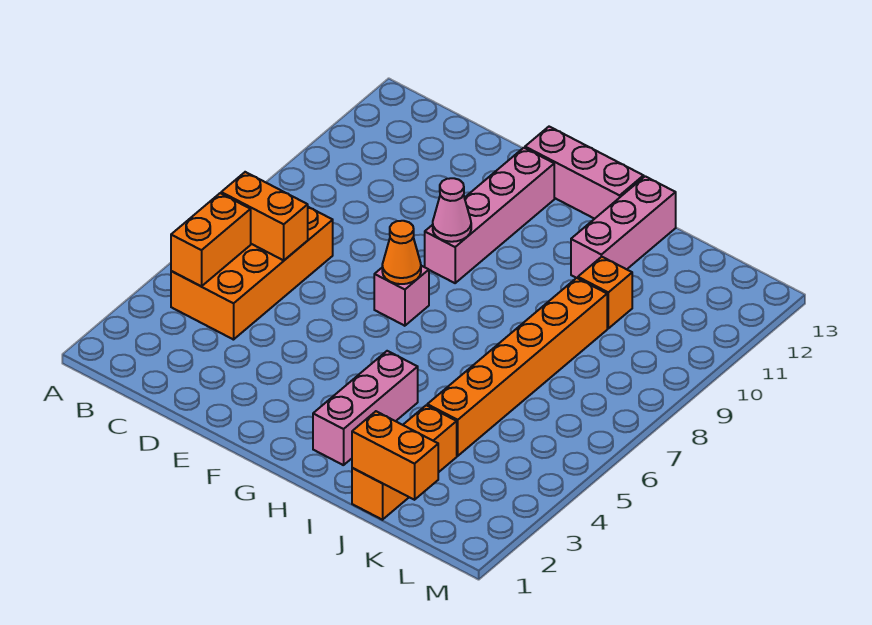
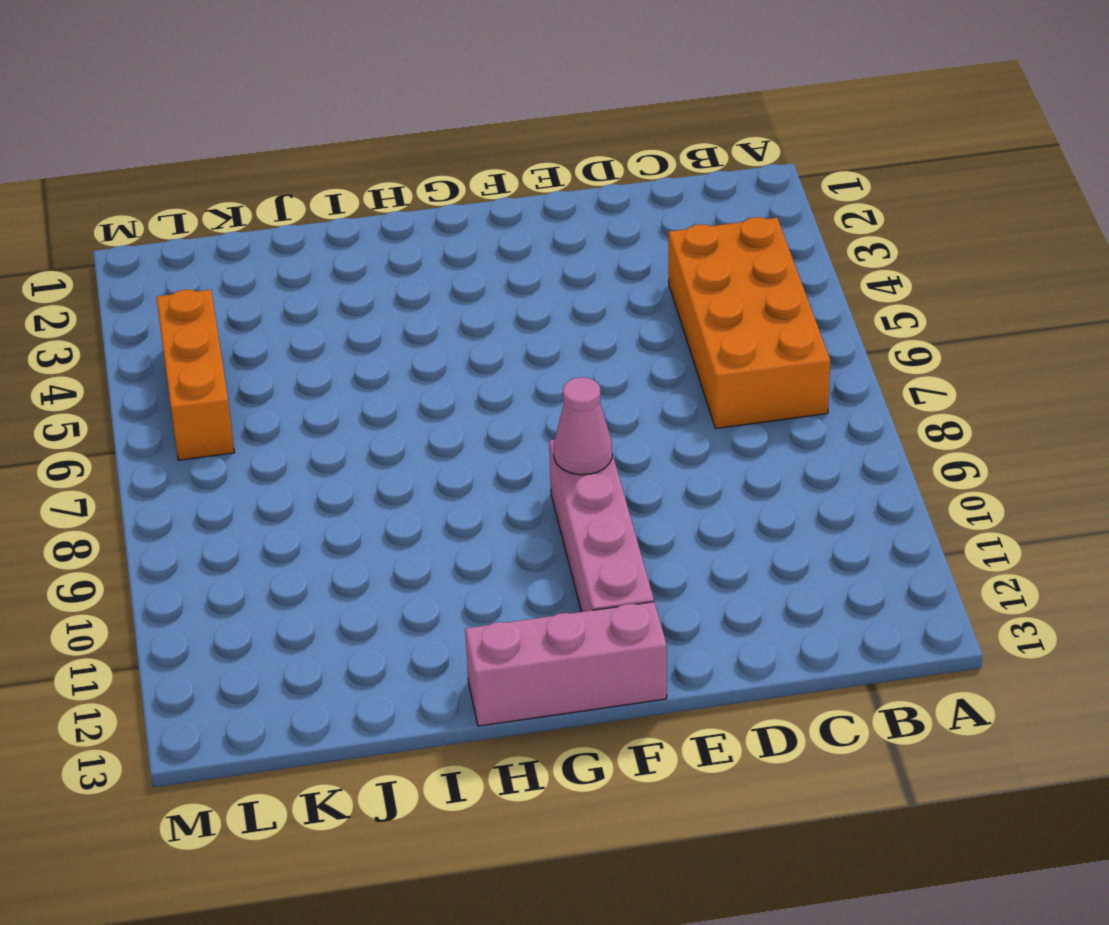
orange 1x3 brick [156,290,235,460] -> orange 1x3 brick moved to [352,405,457,520]
none -> pink 1x1 brick [374,266,429,326]
none -> pink 1x3 brick [313,351,418,465]
none -> pink 1x3 brick [571,176,676,278]

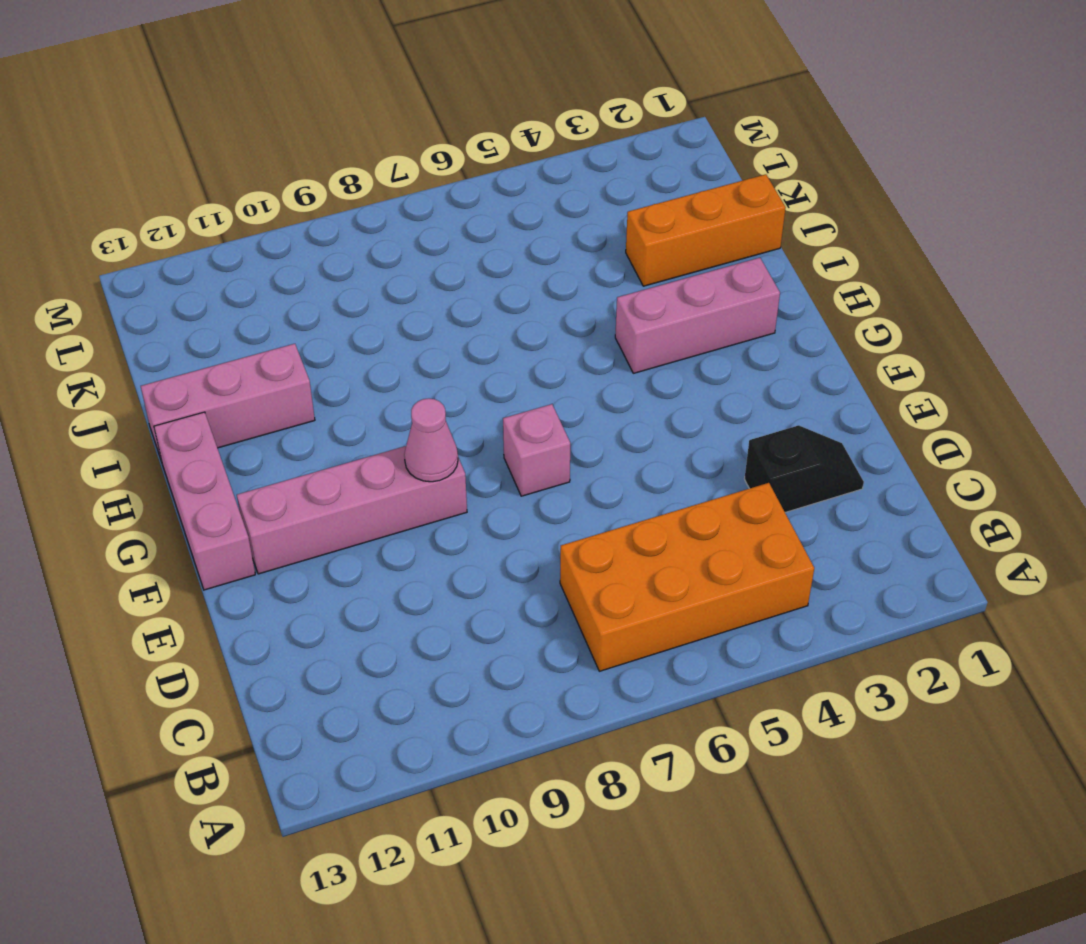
black 1x2 slope [744,425,864,512] -> none
none -> orange 1x6 brick [427,278,607,456]
none -> orange 1x1 brick [578,257,632,328]
none -> orange 1x2 brick [171,193,251,286]

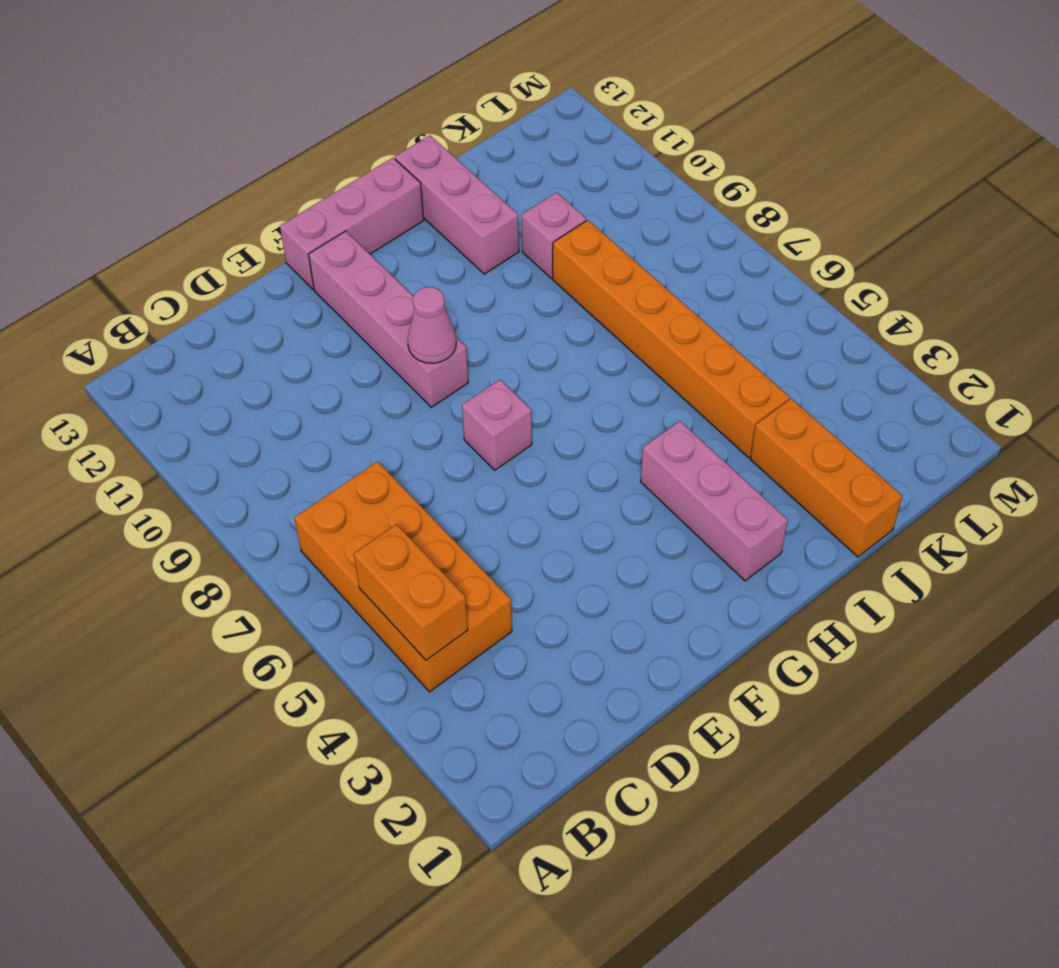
pink 1x1 brick [522,192,586,278] -> orange 1x1 brick [578,257,632,328]
none -> orange 1x2 brick [221,172,308,260]
none -> orange 1x1 cone [382,221,421,284]
none -> orange 1x2 brick [352,411,438,500]

